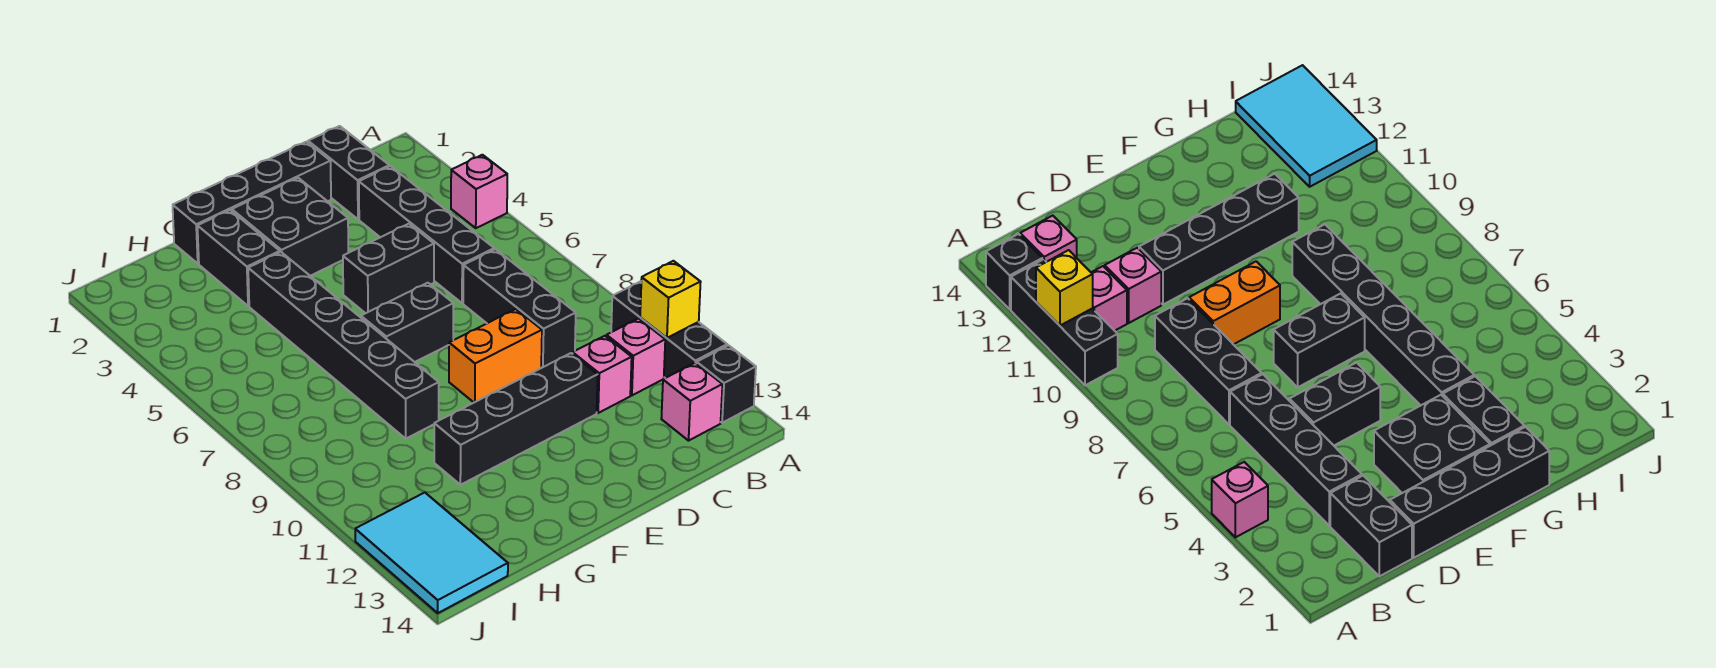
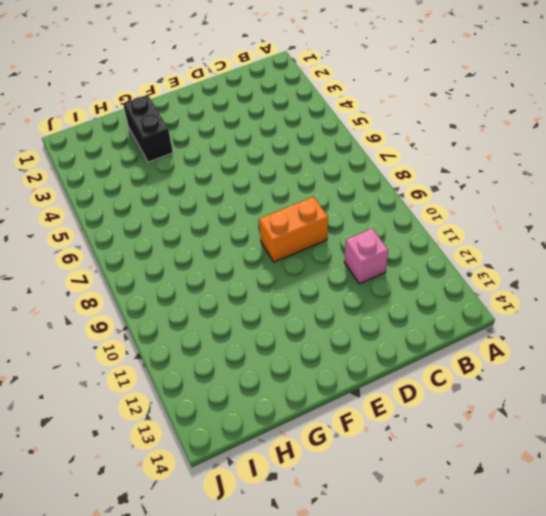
none -> pink 1x1 brick [451,155,507,228]
none -> black 1x3 brick [611,281,727,378]
none -> black 1x1 brick [697,345,756,423]

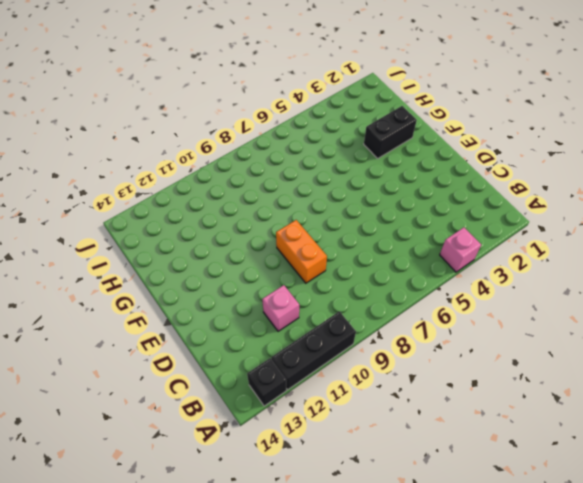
none -> pink 1x1 brick [607,319,665,395]
none -> pink 1x1 brick [661,363,722,441]
none -> black 1x2 brick [308,126,389,219]

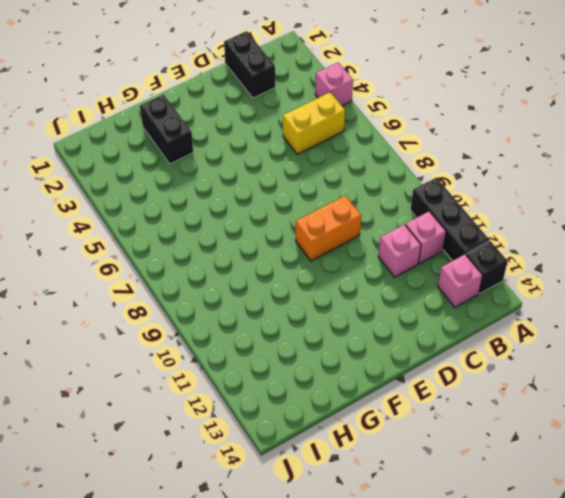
yellow 1x2 brick [283,92,345,154] -> black 1x4 brick [359,166,494,303]
none -> black 1x3 brick [463,249,576,368]
none -> black 1x4 brick [173,142,331,263]
none -> black 1x2 brick [343,224,434,313]

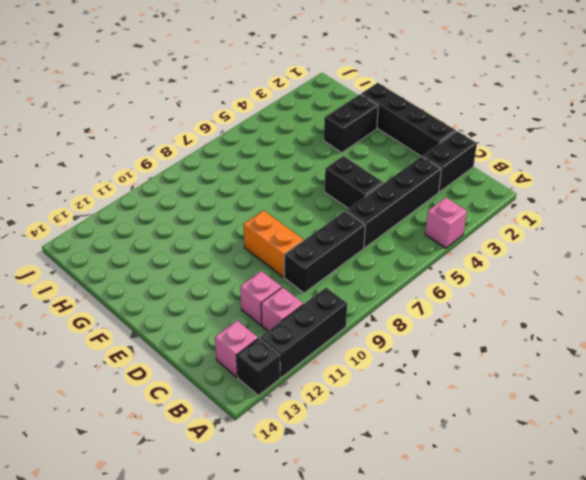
none -> black 1x4 brick [434,353,598,485]
none -> black 2x2 brick [232,178,349,276]
none -> black 1x2 brick [361,283,453,362]

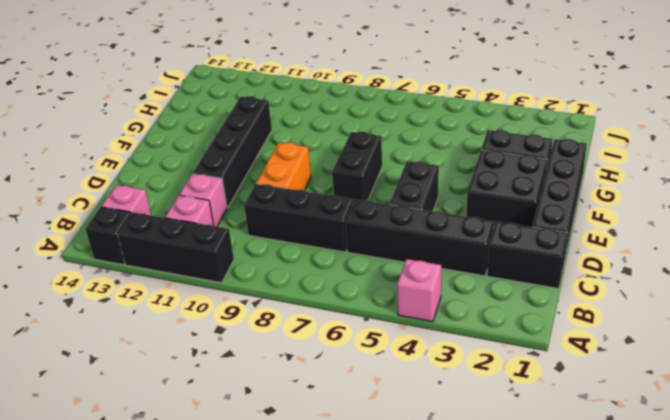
none -> black 1x6 brick [248,252,439,438]
none -> cyan 2x3 tile [355,493,508,613]
none -> yellow 1x1 brick [640,261,701,338]

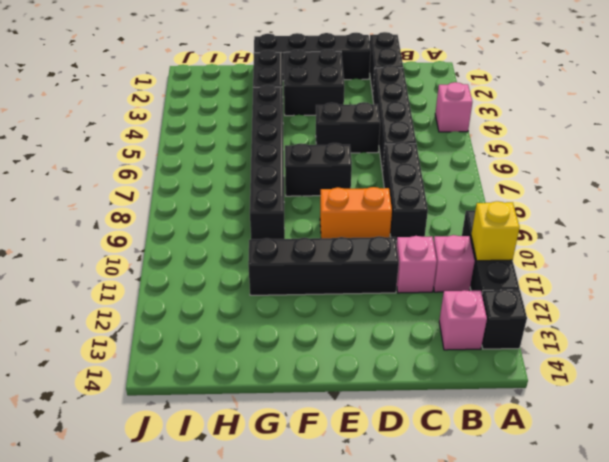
none -> cyan 2x3 tile [355,493,508,613]

